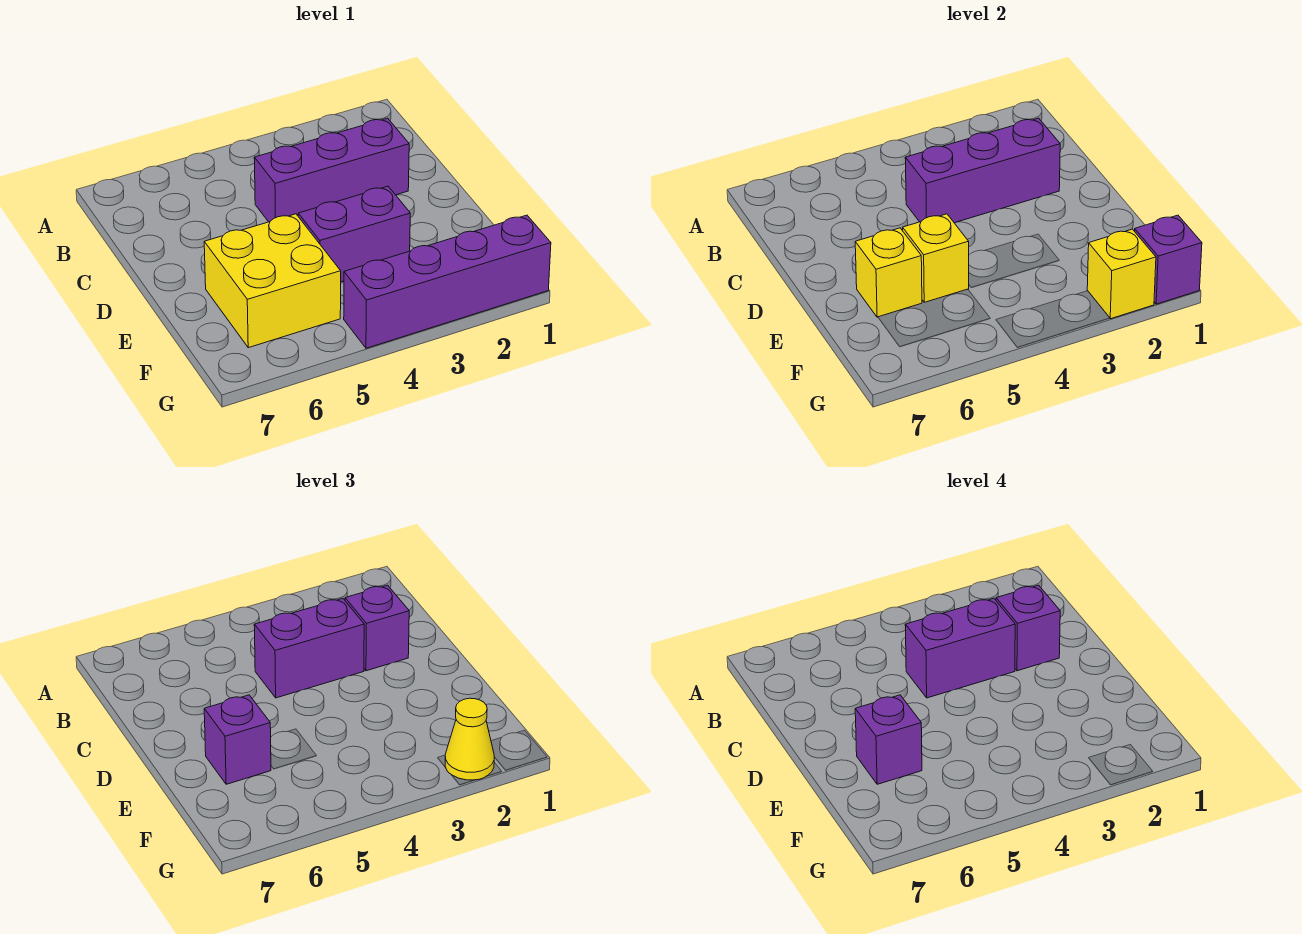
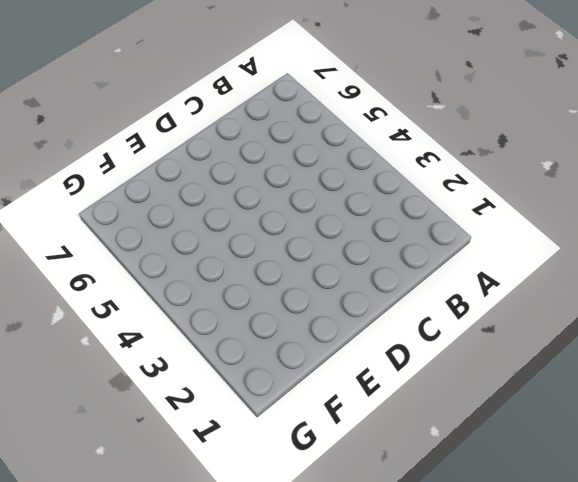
none -> purple 1x3 brick [254,118,409,222]
none -> purple 1x2 brick [298,186,410,282]
none -> yellow 2x2 brick [204,214,341,348]

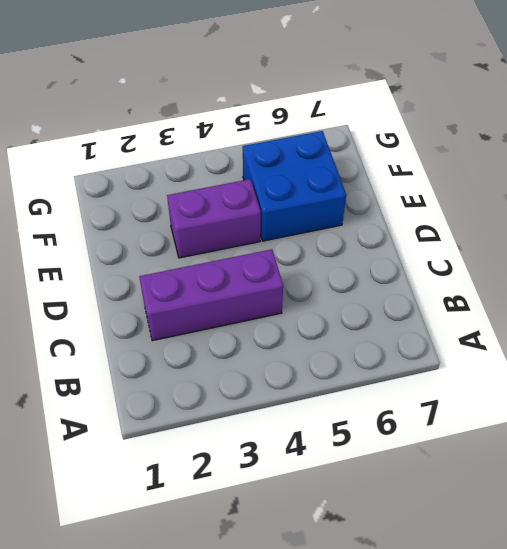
blue 2x2 brick [243,131,346,241] -> yellow 2x2 brick [204,214,341,348]
none -> purple 1x4 brick [344,215,551,348]
none -> purple 1x3 brick [905,118,1060,223]
none -> yellow 1x1 brick [903,214,969,302]

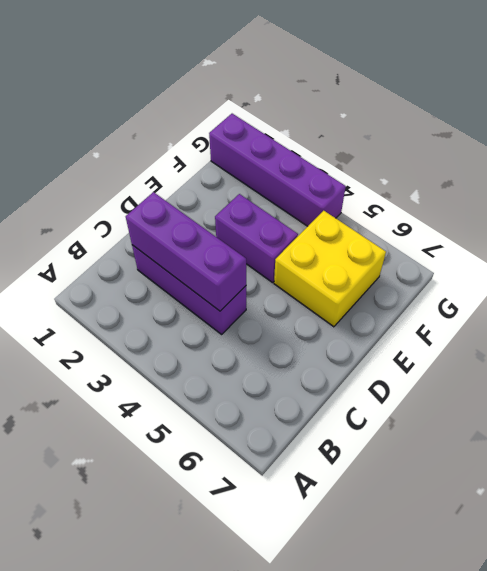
none -> yellow 1x1 brick [903,214,969,302]
none -> yellow 1x1 brick [855,228,922,317]
none -> purple 1x1 brick [1135,215,1202,304]

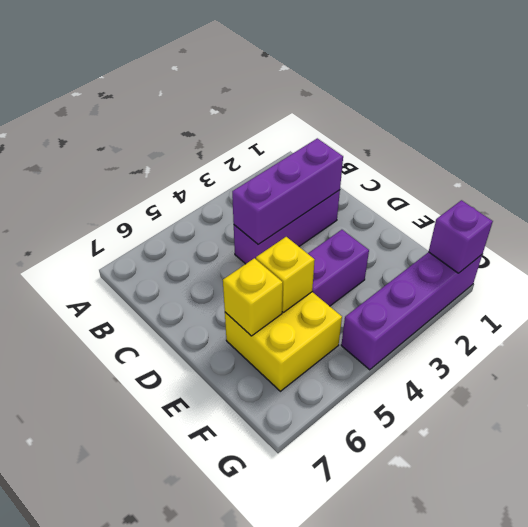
none -> yellow 1x1 brick [1087,229,1156,319]
none -> purple 1x1 brick [345,585,409,671]
none -> purple 1x2 brick [254,598,364,698]

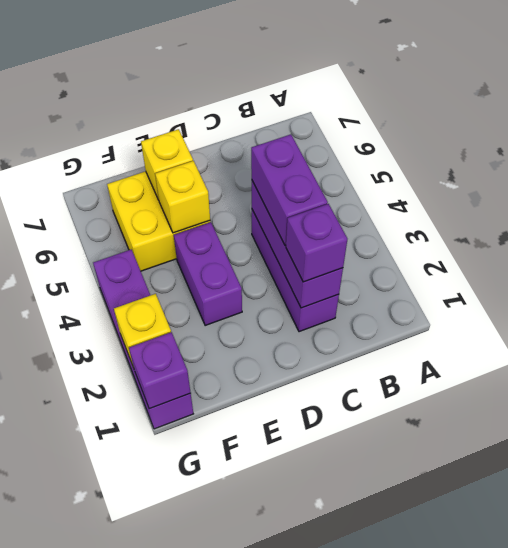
none -> purple 1x1 brick [204,695,271,784]
none -> yellow 1x1 cone [445,698,494,780]
none -> purple 1x1 brick [996,585,1060,671]

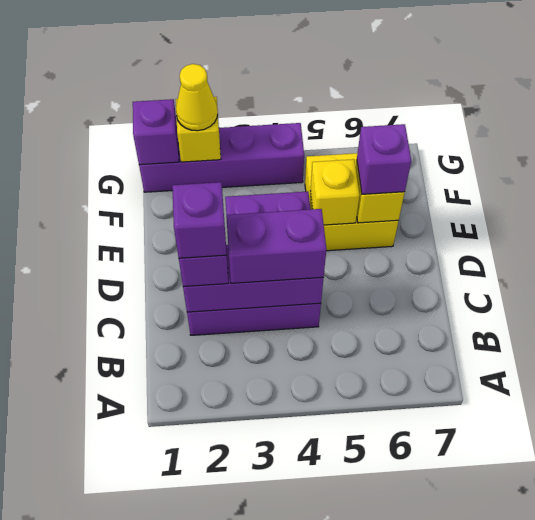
none -> purple 1x2 brick [905,598,1015,698]
none -> purple 1x1 brick [855,695,922,784]

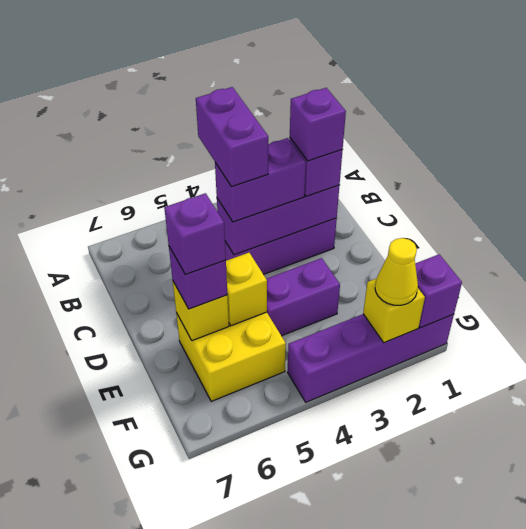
purple 1x2 brick [196,87,268,187] -> purple 1x2 brick turned to [905,598,1015,698]

